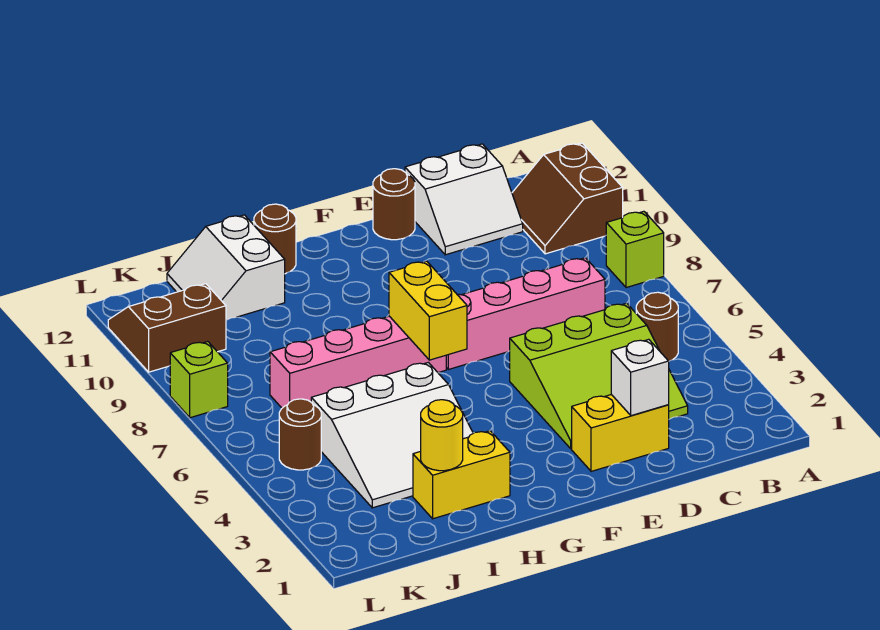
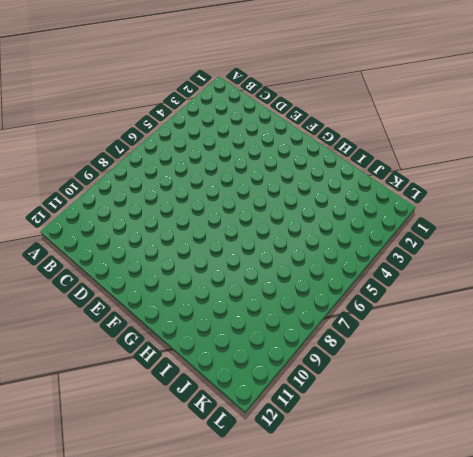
none -> lime 1x1 brick [606,211,664,288]
none -> brown 2x2 slope [512,143,623,254]
none -> brown 1x1 round brick [636,292,678,361]

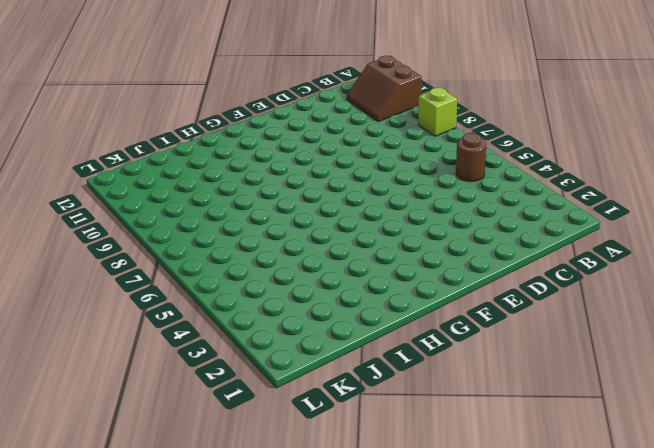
none -> lime 3x3 slope [510,303,688,449]
none -> pink 1x4 brick [446,258,605,369]
none -> white 2x2 slope [405,144,523,255]

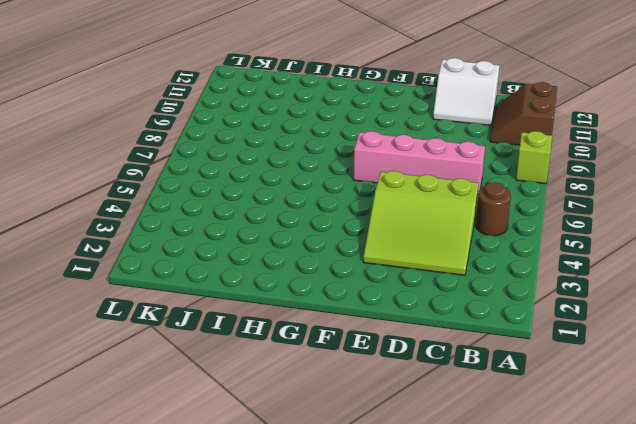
none -> yellow 1x2 brick [572,395,669,471]
none -> brown 1x1 round brick [373,169,415,240]
none -> pink 1x4 brick [270,316,446,408]

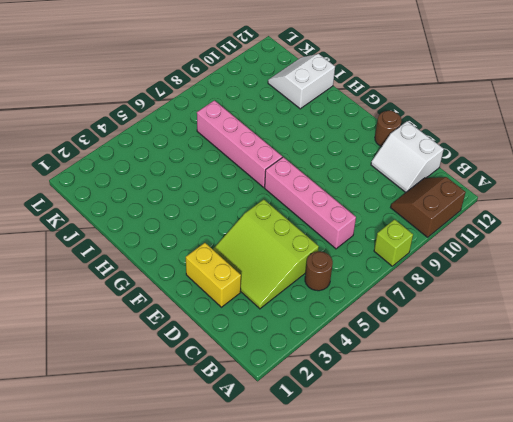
none -> yellow 1x2 brick [413,431,510,519]
none -> white 3x3 slope [311,362,473,508]
none -> brown 1x1 round brick [254,204,296,274]

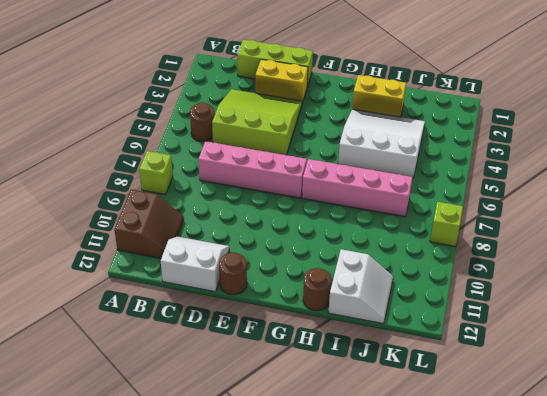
lime 1x3 brick [237,40,313,87] -> none
none -> brown 1x1 round brick [279,399,321,470]
none -> brown 2x2 slope [108,284,226,372]
none -> white 1x1 brick [611,339,669,416]

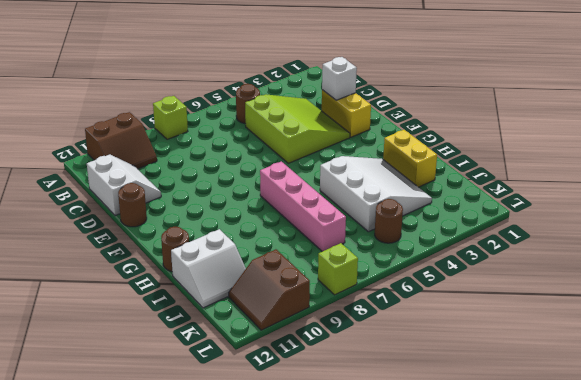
none -> pink 1x4 brick [446,258,605,369]
none -> yellow 1x2 brick [389,261,467,360]
none -> yellow 1x1 round brick [421,400,463,471]

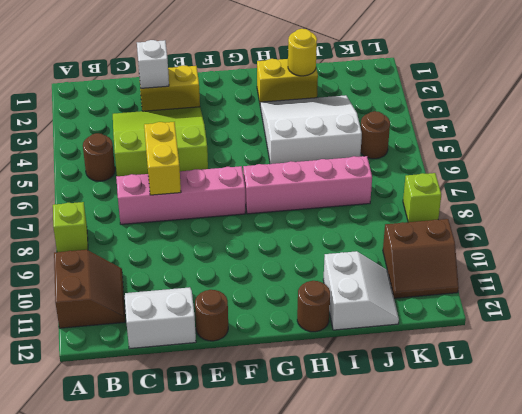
yellow 1x2 brick [144,122,181,195] -> yellow 1x2 brick moved to [389,261,467,360]

